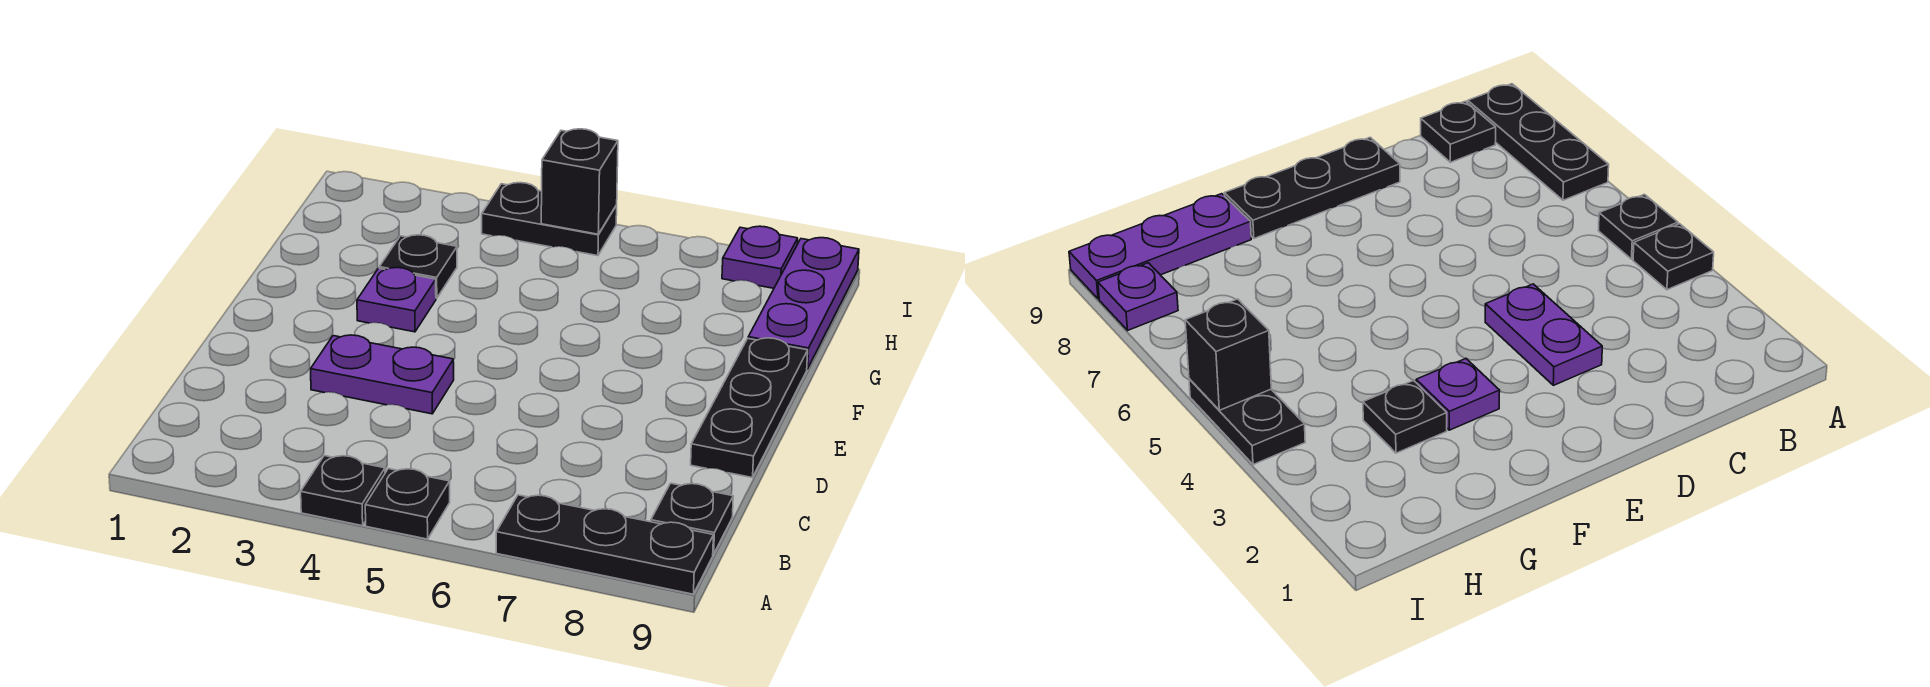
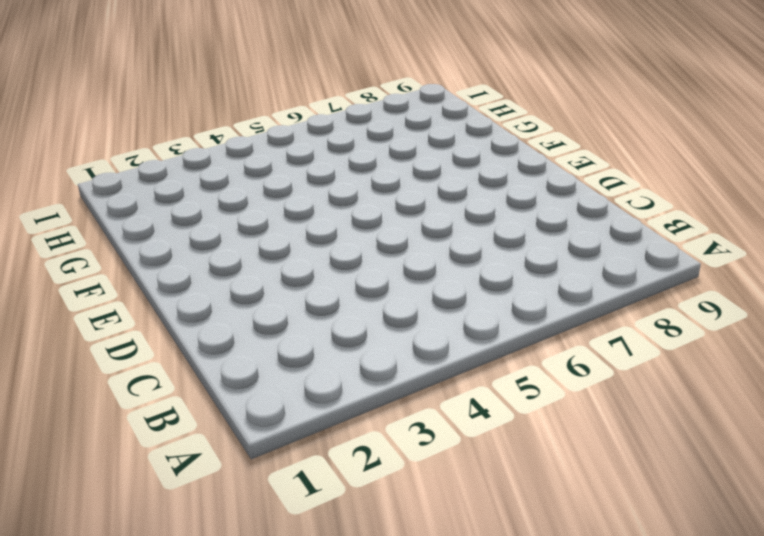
none -> black 1x1 plate [301,456,385,526]
none -> black 1x1 plate [365,469,450,539]
none -> black 1x3 plate [496,495,713,594]

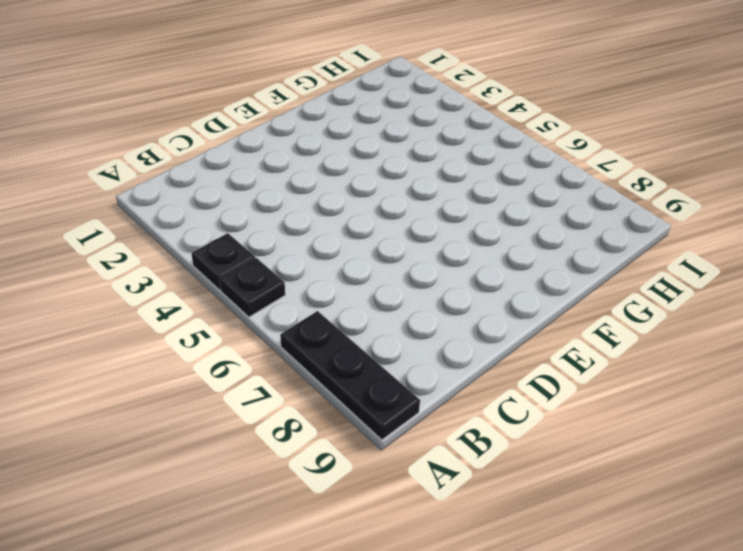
none -> black 1x1 plate [651,483,733,554]
none -> purple 1x2 plate [311,335,454,414]
none -> black 1x3 plate [691,338,808,478]

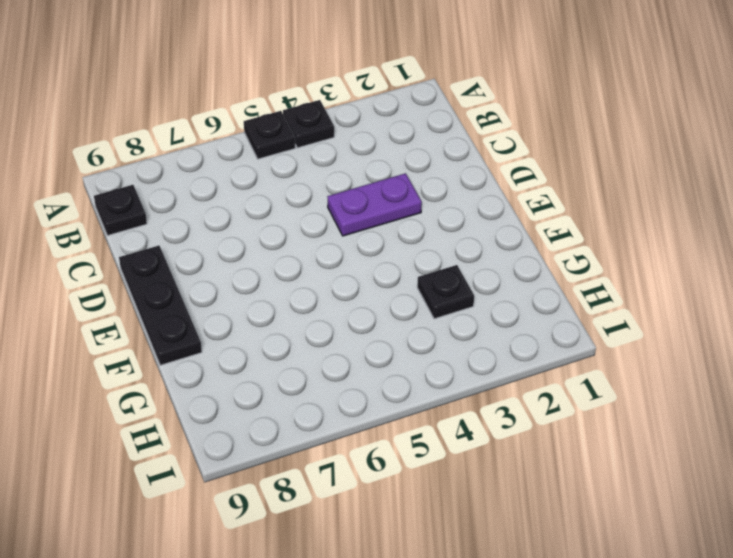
none -> black 1x3 plate [496,495,713,594]
none -> purple 1x1 plate [357,268,436,332]
none -> purple 1x3 plate [748,238,859,369]

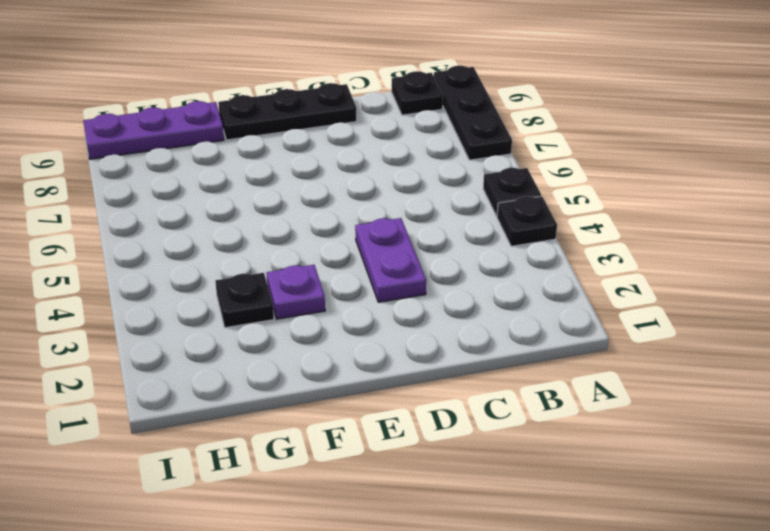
none -> black 1x2 plate [482,183,617,256]
none -> purple 1x1 plate [722,226,798,288]
none -> black 1x1 brick [541,129,618,234]

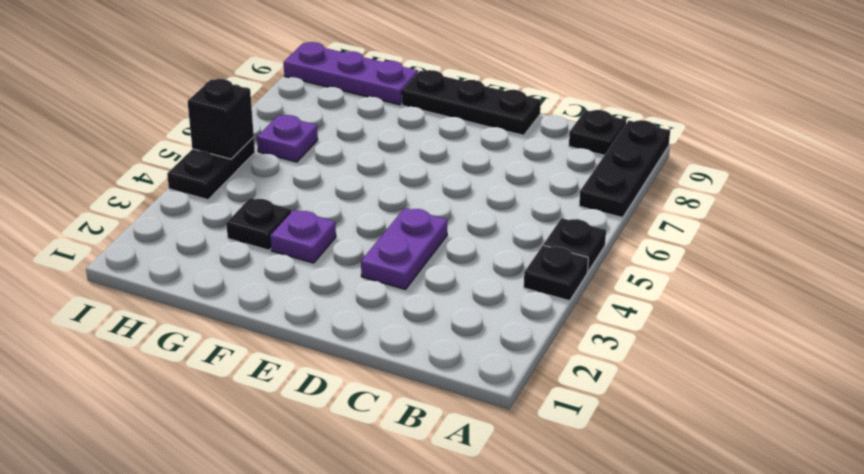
purple 1x1 plate [257,115,318,162] -> purple 1x1 plate moved to [722,226,798,288]

